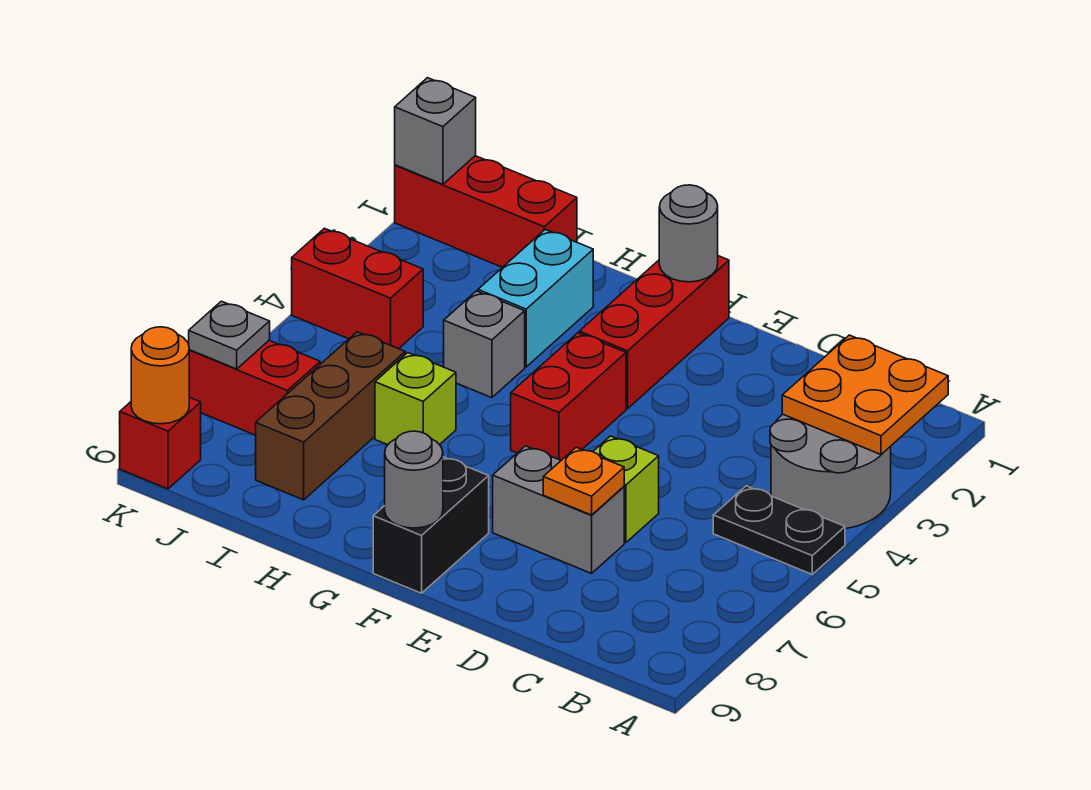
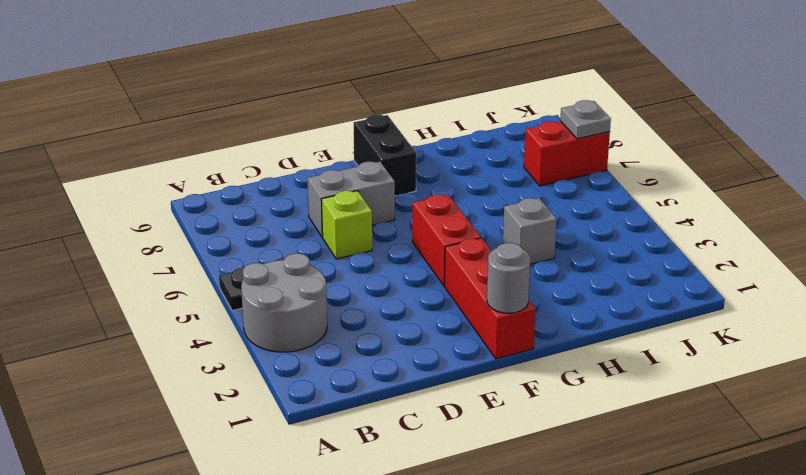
none -> cyan 1x2 brick [478,229,593,367]
none -> lime 1x1 brick [375,353,456,445]
none -> red 1x3 brick [395,156,577,267]

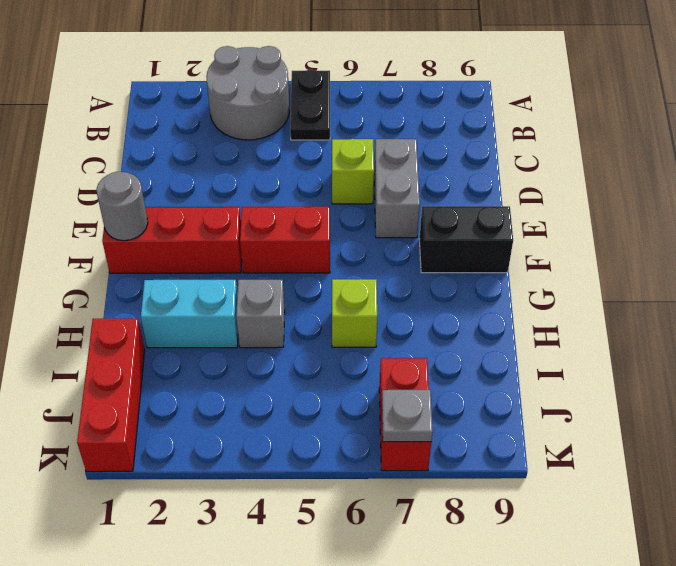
none -> brown 1x3 brick [256,332,405,500]
none -> red 1x2 brick [292,228,423,349]
none -> red 1x1 brick [120,397,201,489]

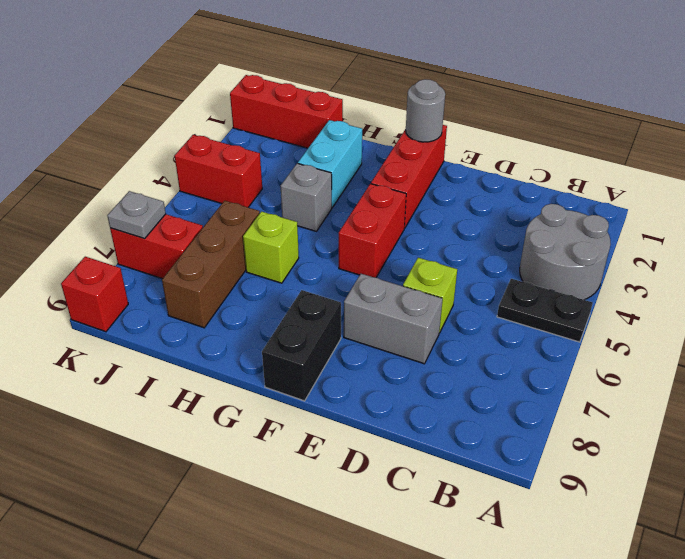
none -> orange 2x2 plate [782,335,948,454]
none -> orange 1x1 plate [543,447,624,515]
none -> grey 1x1 round brick [385,431,443,528]

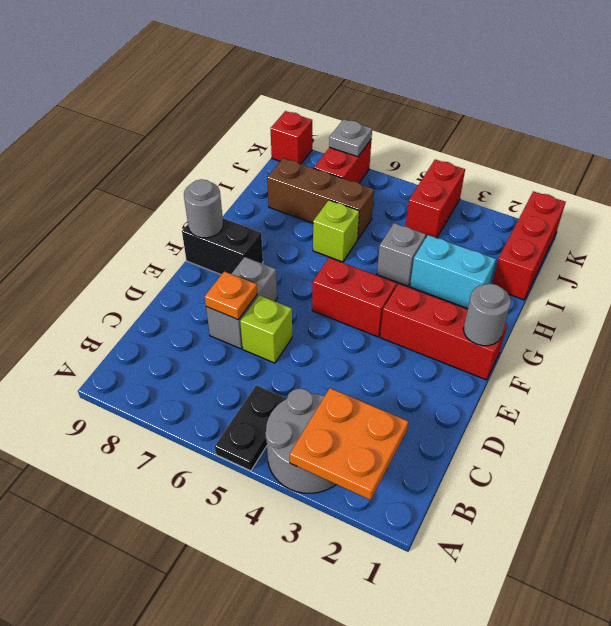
none -> grey 1x1 brick [395,78,476,184]
none -> orange 1x1 round brick [131,327,189,424]

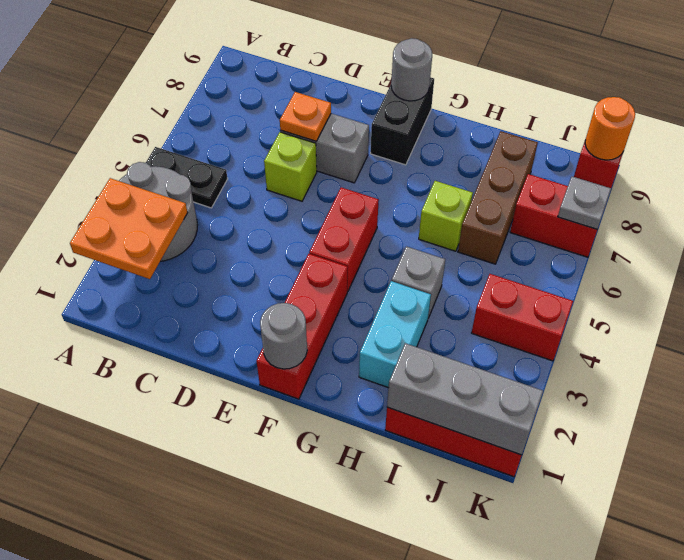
grey 1x3 brick [387,343,543,455] -> grey 1x1 brick [395,78,476,184]

